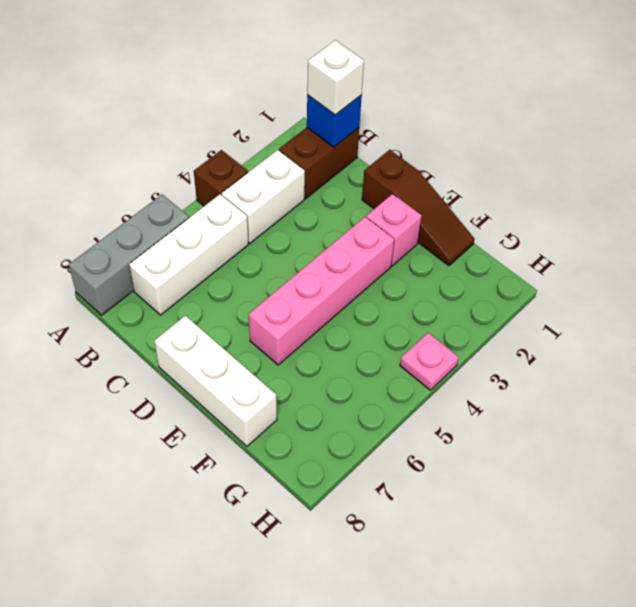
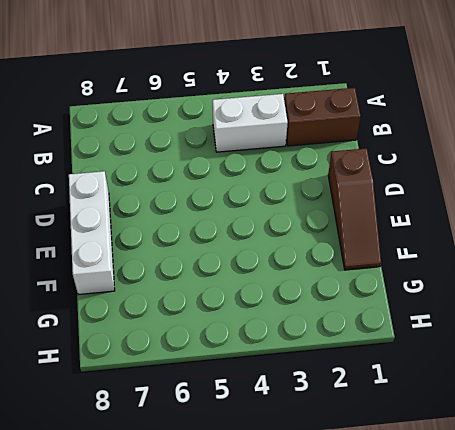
none -> brown 1x1 brick [194,150,248,206]
none -> grey 1x3 brick [69,194,189,315]
none -> white 1x3 brick [129,194,249,315]

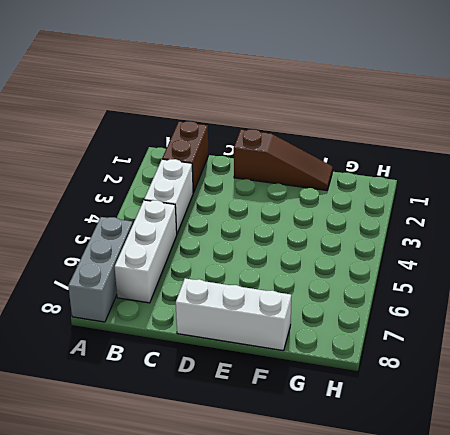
none -> brown 1x1 brick [194,150,248,206]
none -> pink 1x1 brick [366,194,422,266]
none -> pink 1x4 brick [249,217,394,365]

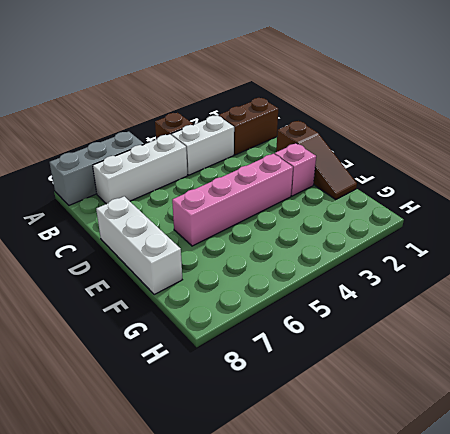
none -> pink 1x1 plate [400,333,459,390]
none -> blue 1x1 brick [307,95,362,147]
none -> white 1x1 brick [307,40,364,115]

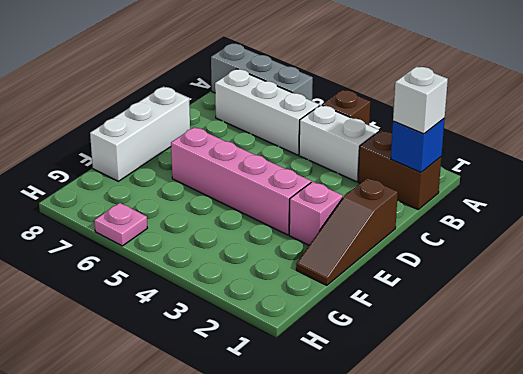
pink 1x1 plate [94,203,147,246] -> pink 1x1 plate moved to [400,333,459,390]

